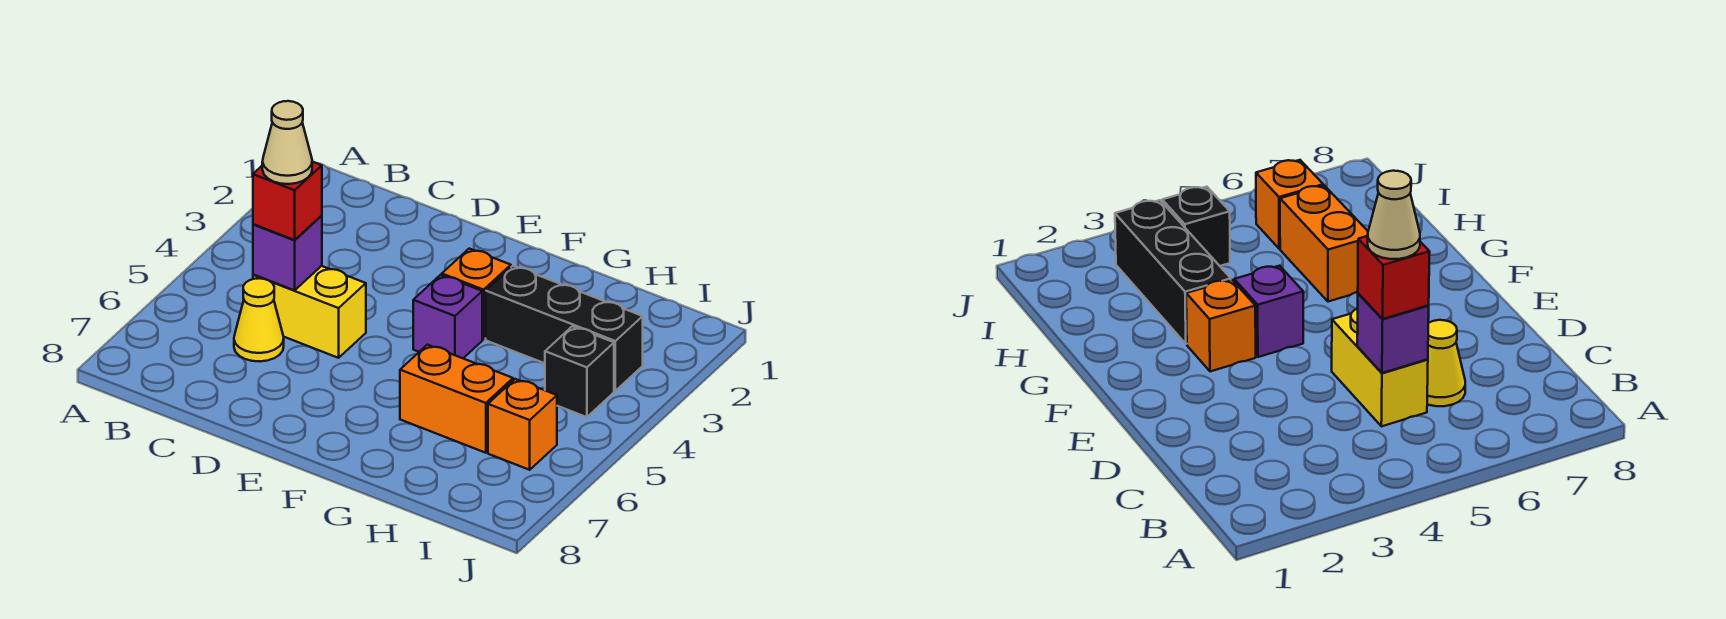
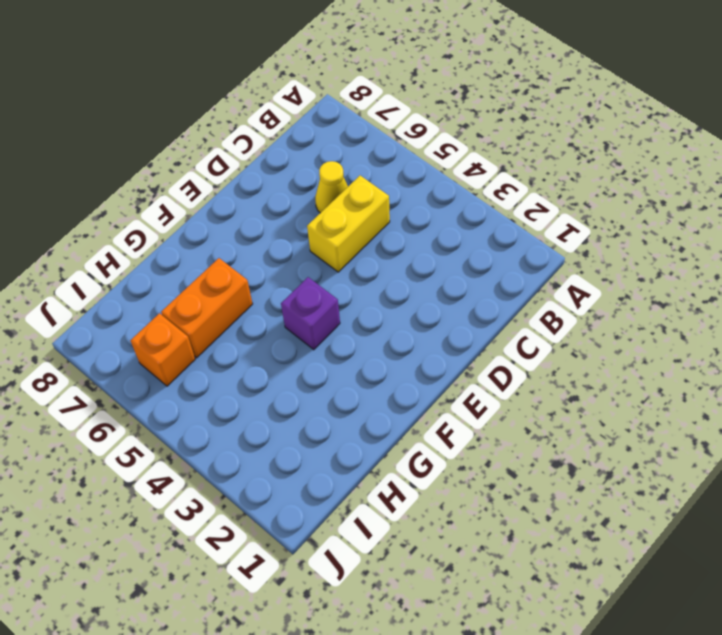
none -> orange 1x1 brick [442,249,511,339]
none -> black 1x3 brick [486,266,643,391]

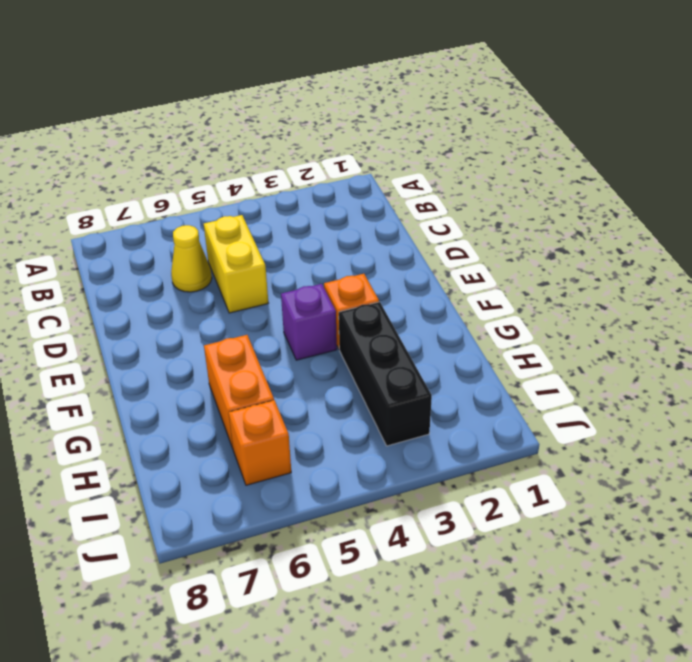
none -> black 1x1 brick [545,326,614,417]
none -> purple 1x1 brick [253,216,322,290]

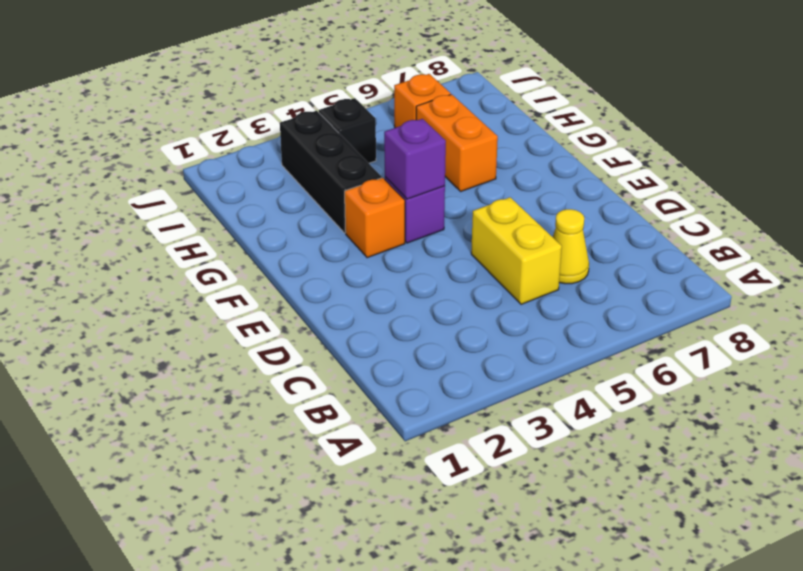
purple 1x1 brick [384,119,446,199] -> purple 1x1 brick moved to [253,216,322,290]
none -> red 1x1 brick [253,162,322,240]
none -> tan 1x1 cone [262,101,313,184]

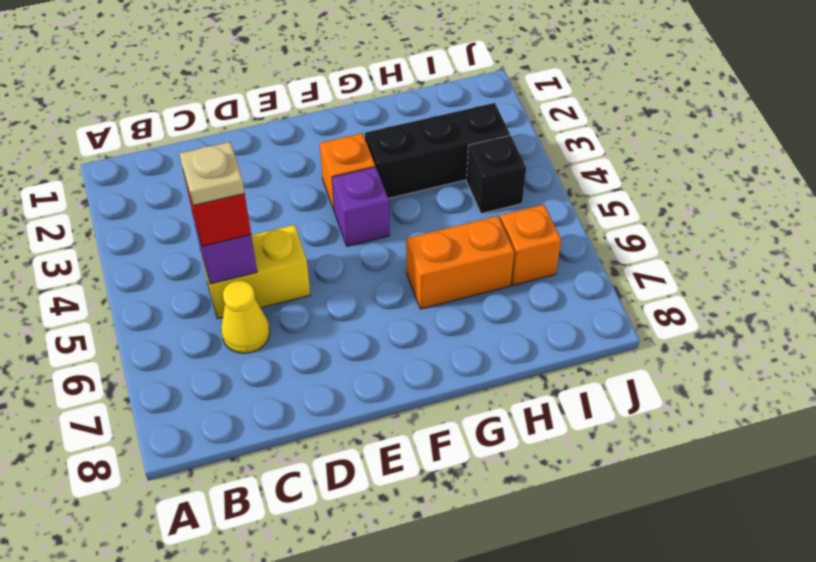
tan 1x1 plate [179,142,245,205] -> tan 1x1 cone [262,101,313,184]

